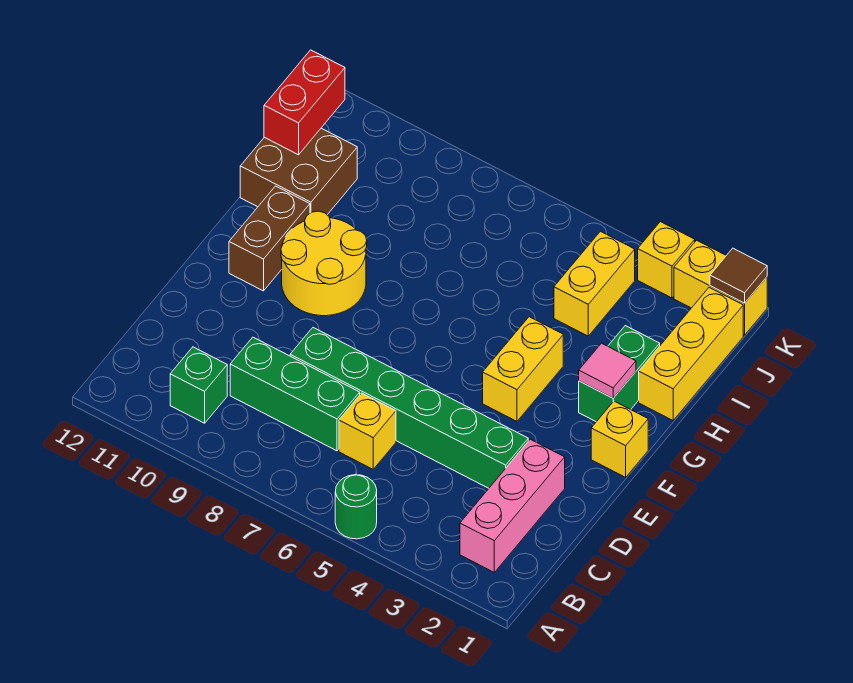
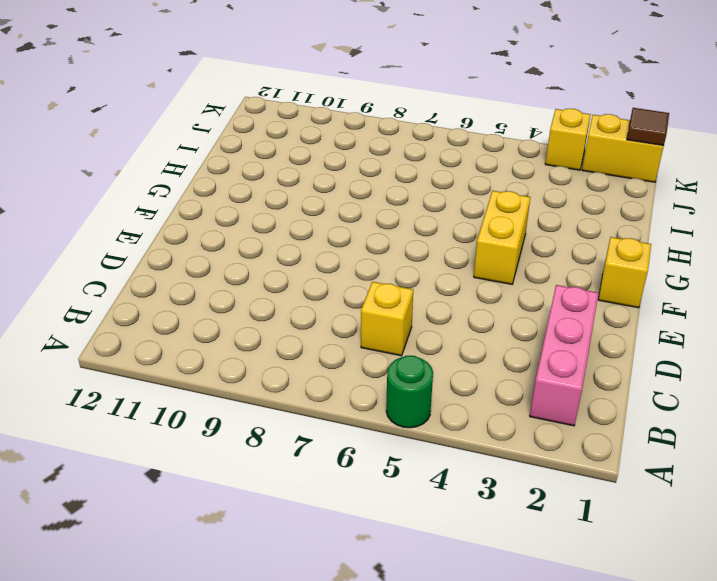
none -> green 1x1 brick [170,347,227,423]
none -> green 1x3 brick [230,337,360,451]
none -> green 1x6 brick [290,328,528,488]

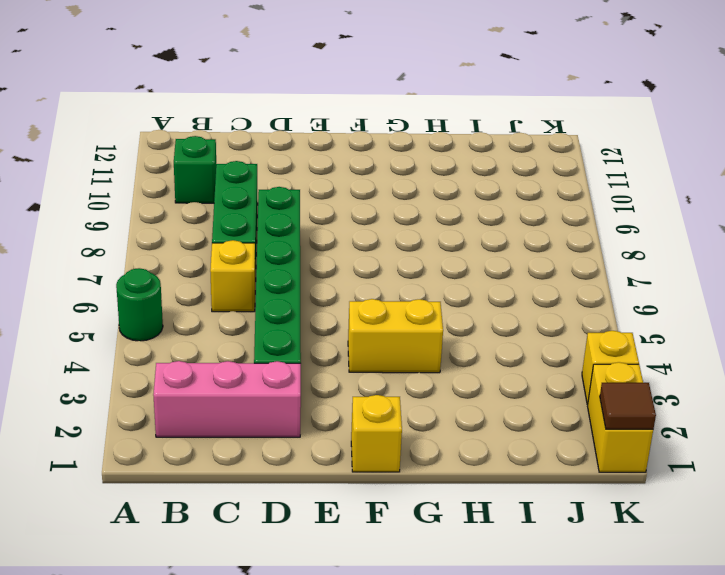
none -> yellow 2x2 round brick [281,211,367,316]
none -> brown 1x2 brick [229,186,310,291]
none -> green 1x2 brick [579,326,660,422]

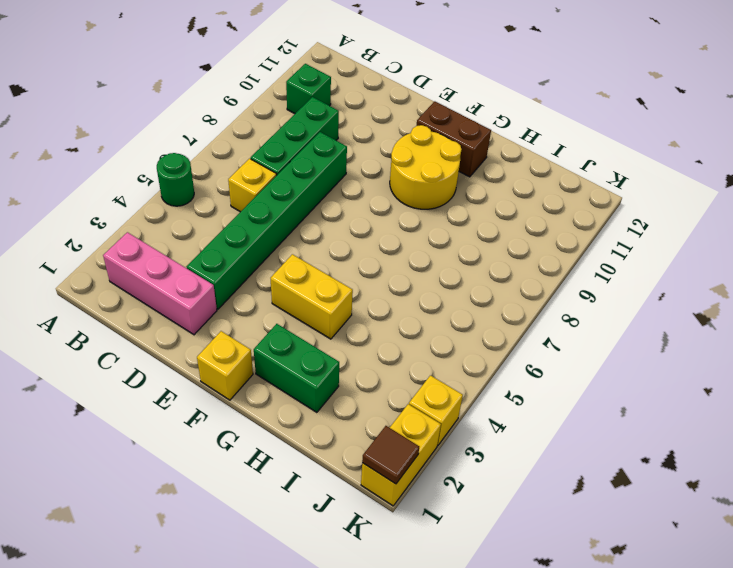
none -> yellow 1x3 brick [639,288,743,420]
none -> brown 2x2 brick [240,128,357,215]
none -> yellow 1x2 brick [554,231,635,336]

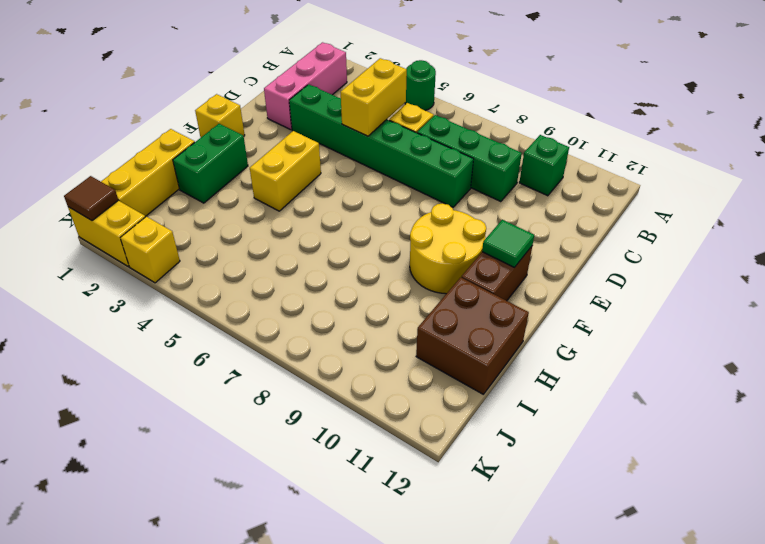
yellow 1x2 brick [341,58,407,136] -> yellow 1x2 brick moved to [554,231,635,336]
green 1x1 tile [482,220,534,267] -> none
none -> pink 1x1 tile [579,343,636,398]
none -> red 1x2 brick [264,50,345,155]

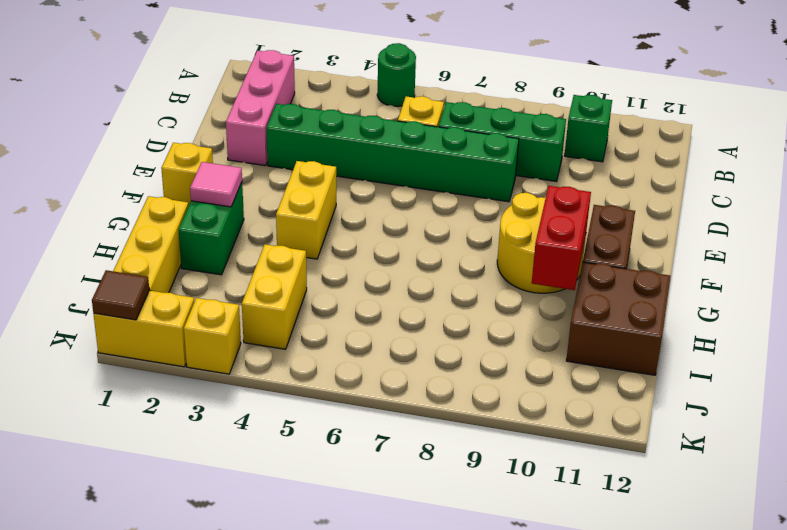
red 1x2 brick [532,186,591,290] -> red 1x2 brick moved to [264,50,345,155]

